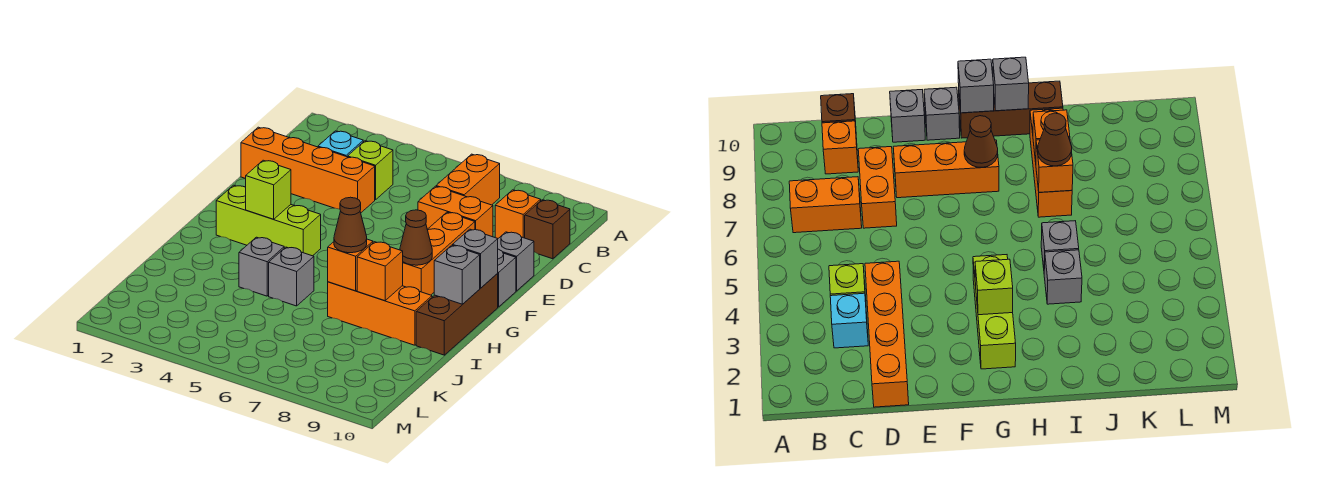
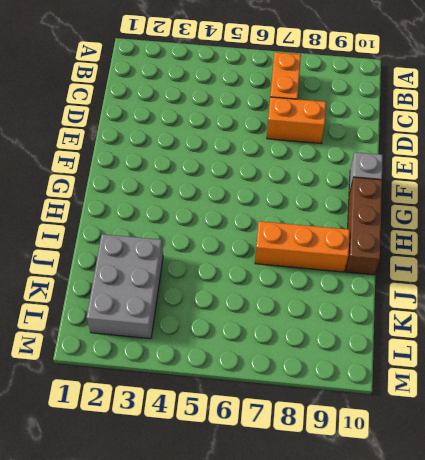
grey 2x3 brick [87,234,163,339] -> none
none -> cyan 1x1 brick [318,131,363,157]
none -> lime 1x1 brick [348,141,393,200]
none -> orange 1x1 brick [495,190,541,239]

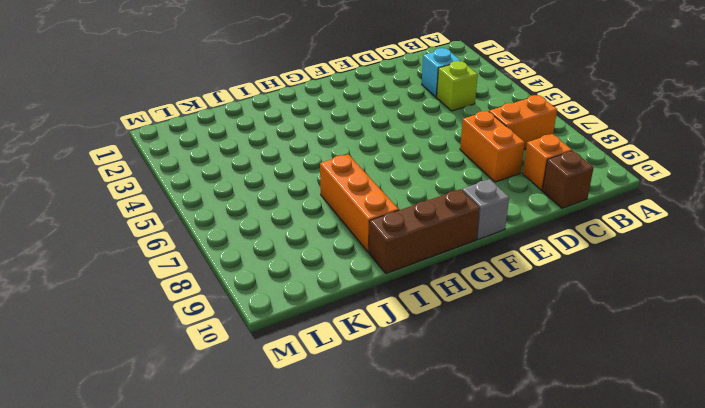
none -> orange 1x4 brick [241,127,375,212]
none -> orange 1x3 brick [403,212,475,295]
none -> grey 1x1 brick [498,232,534,291]

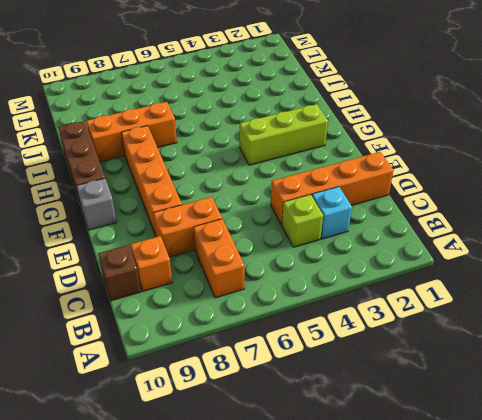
orange 1x4 brick [121,126,182,235] -> orange 1x3 brick [403,212,475,295]
none -> grey 1x1 brick [498,232,534,291]
none -> grey 1x1 brick [239,237,284,296]
none -> grey 1x1 brick [269,247,314,306]

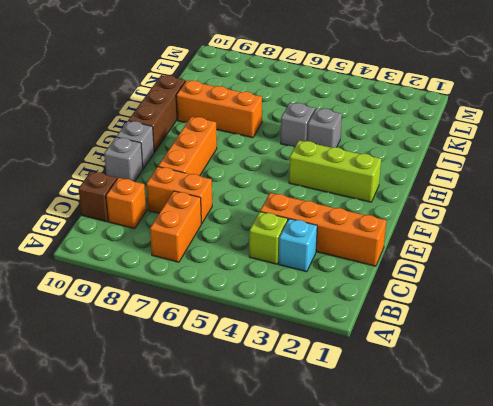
none -> lime 1x1 brick [246,160,291,219]
none -> brown 1x1 cone [400,210,432,265]
none -> grey 1x1 brick [452,229,498,288]

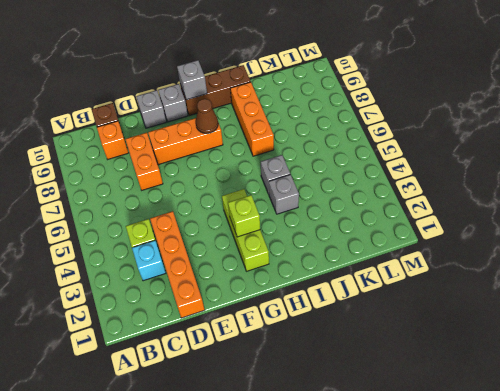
none -> orange 1x2 brick [436,154,500,205]
none -> grey 1x1 brick [434,245,480,304]
none -> orange 1x1 brick [328,239,373,291]

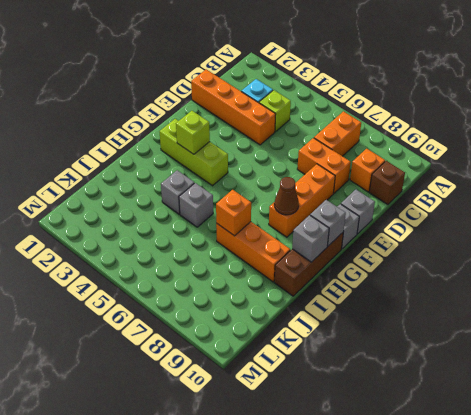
none -> orange 1x1 brick [357,242,403,301]
none -> brown 1x1 cone [334,197,367,253]

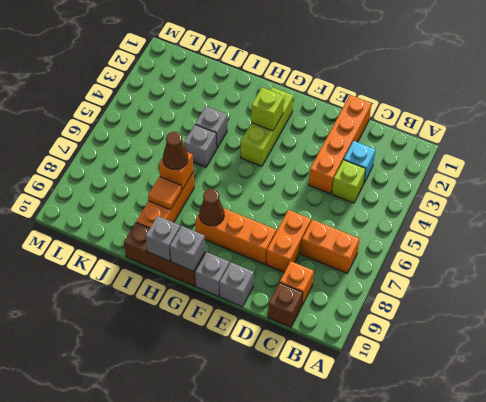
orange 1x1 tile [148,177,182,210] -> orange 1x1 brick [357,242,403,301]

